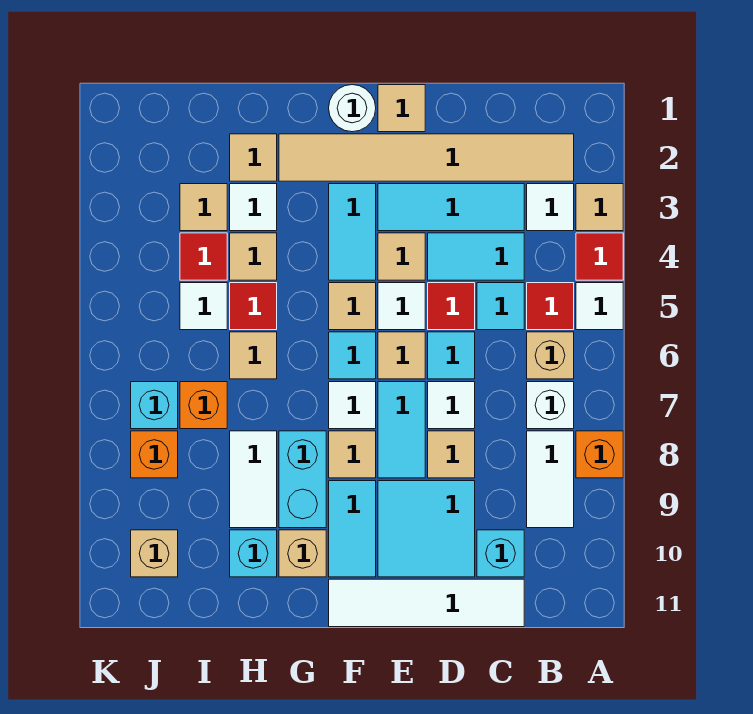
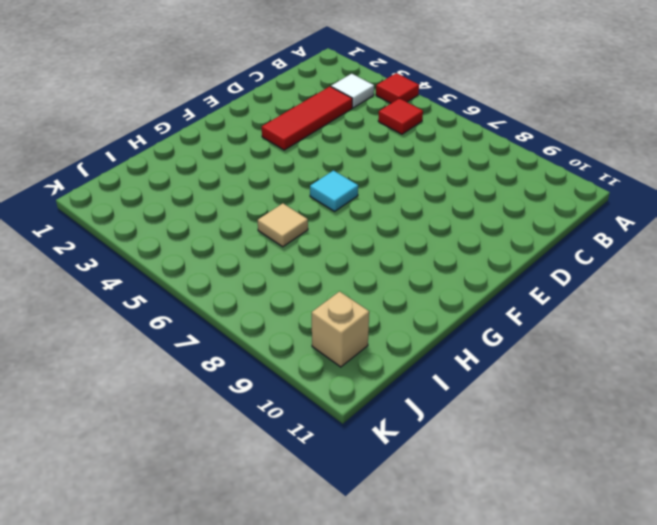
red 1x3 tile [262,87,352,150] -> cyan 1x3 tile [378,184,524,231]
none -> tan 1x1 tile [576,184,623,231]
none -> white 1x1 tile [576,283,623,330]
none -> orange 1x1 brick [576,431,623,478]
none -> tan 1x6 tile [279,134,574,181]

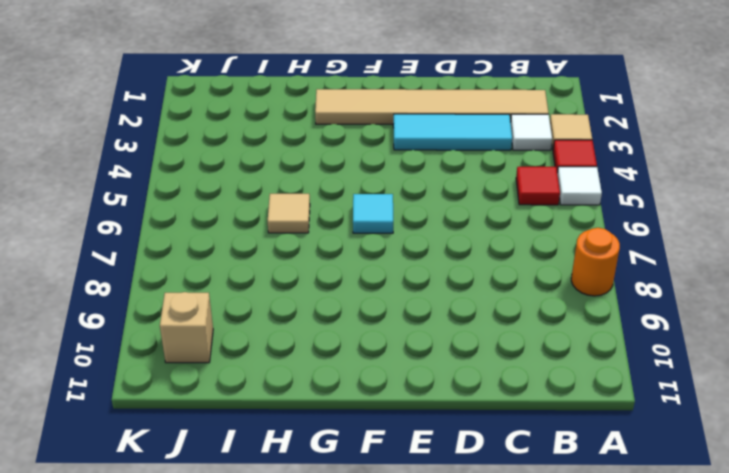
orange 1x1 round brick [571,228,620,296] -> orange 1x1 brick [576,431,623,478]
none -> tan 1x1 brick [527,332,574,379]
none -> white 1x1 brick [527,382,574,429]
none -> white 1x2 tile [527,431,574,528]
none -> cyan 1x2 tile [428,233,524,280]

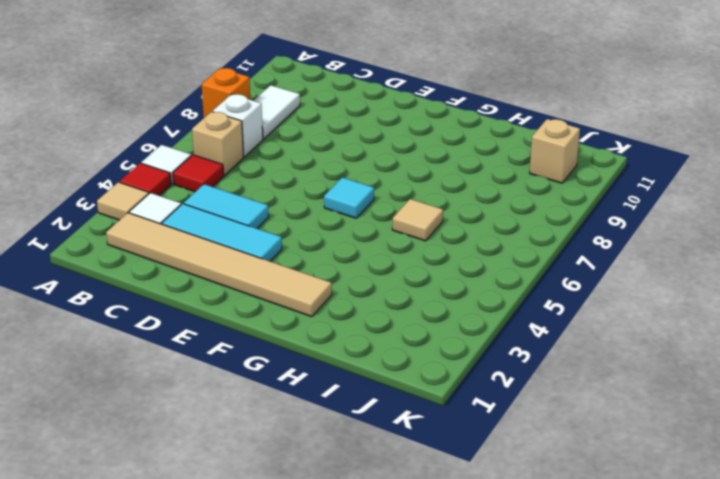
none -> cyan 1x1 tile [477,283,524,330]
none -> cyan 1x1 brick [477,530,524,577]
none -> white 1x4 tile [329,579,524,627]
none -> red 1x1 tile [428,283,475,330]

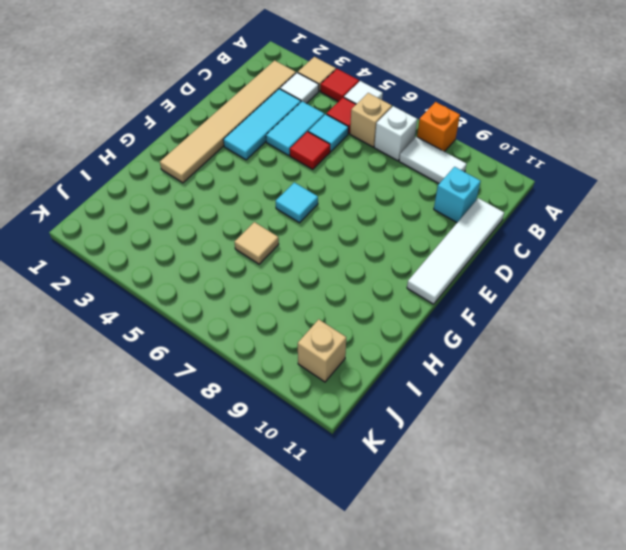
none -> cyan 1x1 tile [428,332,475,379]
none -> white 1x1 tile [428,382,475,429]
none -> tan 1x1 tile [428,431,475,478]
none -> cyan 2x2 tile [378,481,475,577]

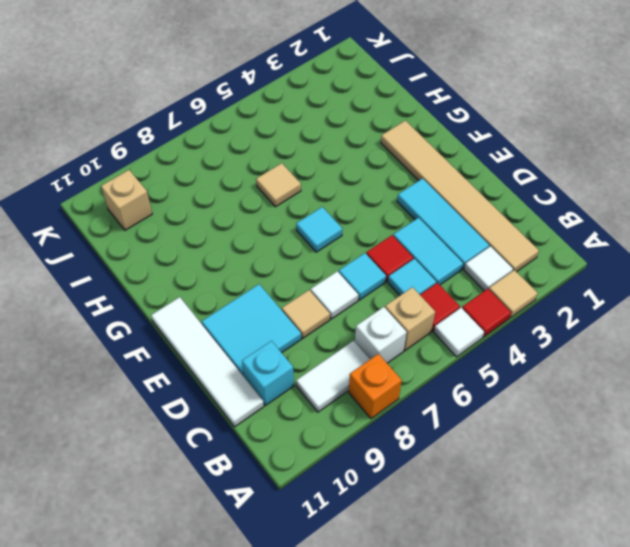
none -> tan 1x1 tile [378,85,425,132]
none -> tan 1x1 tile [378,233,425,280]
none -> white 1x1 tile [378,283,425,330]
none -> tan 1x1 tile [378,332,425,379]

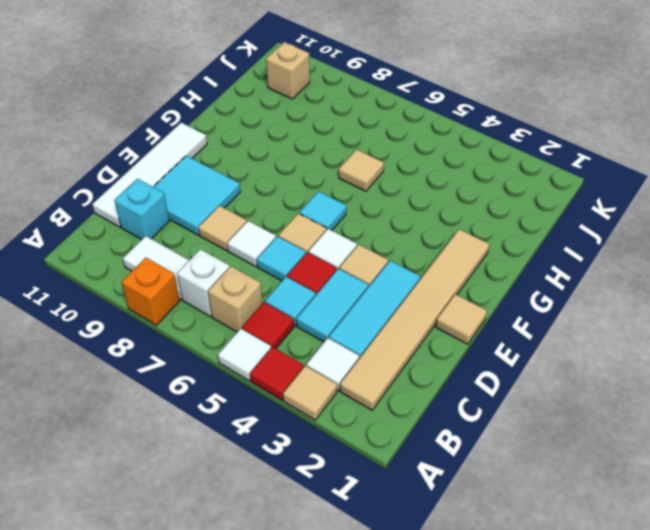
none -> cyan 1x2 tile [378,382,425,478]
none -> white 1x1 round brick [329,85,376,132]
none -> cyan 1x2 tile [329,184,376,280]
none -> tan 1x1 tile [329,283,376,330]

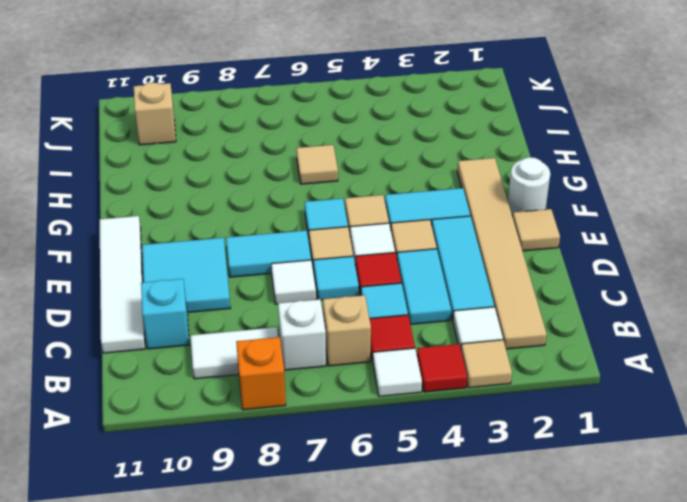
none -> tan 1x1 tile [428,431,475,478]
none -> white 1x1 tile [329,382,376,429]
none -> tan 1x1 tile [329,431,376,478]
none -> cyan 1x2 tile [329,481,376,577]

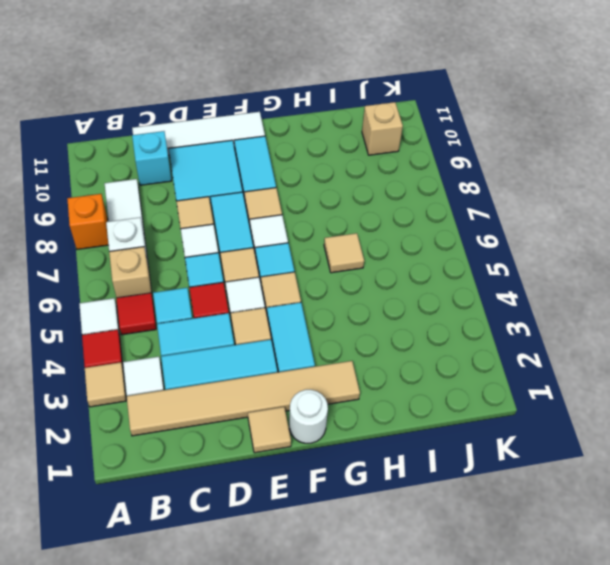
none -> cyan 1x2 brick [279,431,326,528]
none -> tan 1x1 brick [279,530,326,577]
none -> tan 1x1 tile [230,134,277,181]
none -> white 1x1 tile [230,184,277,231]

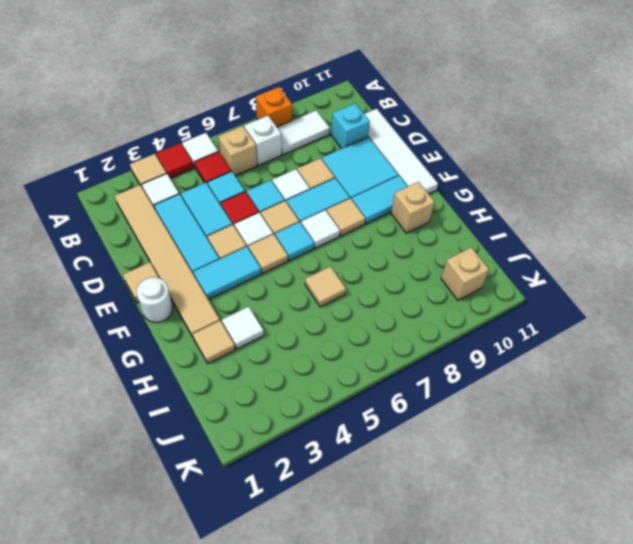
none -> cyan 1x2 brick [279,431,326,528]
none -> tan 1x1 tile [230,233,277,280]
none -> red 1x1 tile [230,283,277,330]
none -> white 1x2 tile [230,431,277,528]

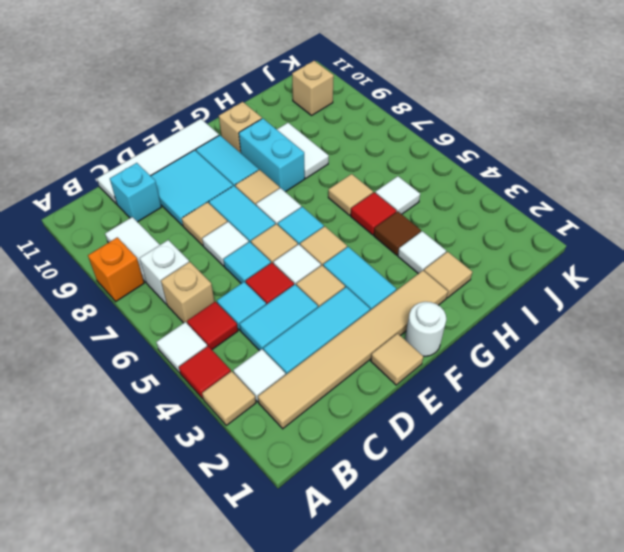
brown 1x1 tile [374,211,421,255] -> tan 1x1 tile [230,233,277,280]
none -> cyan 1x1 brick [230,530,277,577]
none -> tan 1x1 tile [180,184,227,231]
none -> red 1x1 tile [180,233,227,280]
none -> orange 1x1 brick [180,382,227,429]

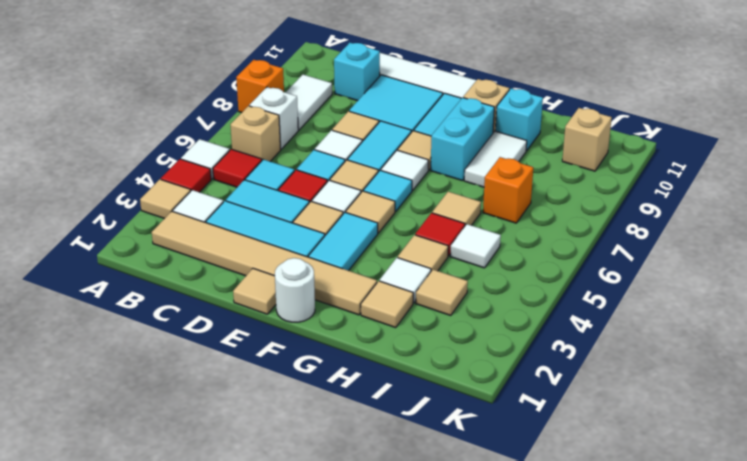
none -> red 1x1 tile [180,233,227,280]
none -> cyan 1x1 brick [131,382,178,429]
none -> orange 1x1 brick [131,431,178,478]

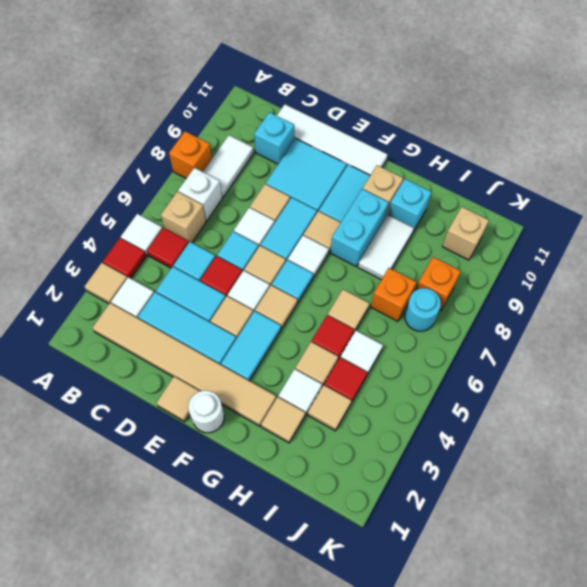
cyan 1x1 round brick [405,288,441,331] -> cyan 1x1 brick [131,382,178,429]

